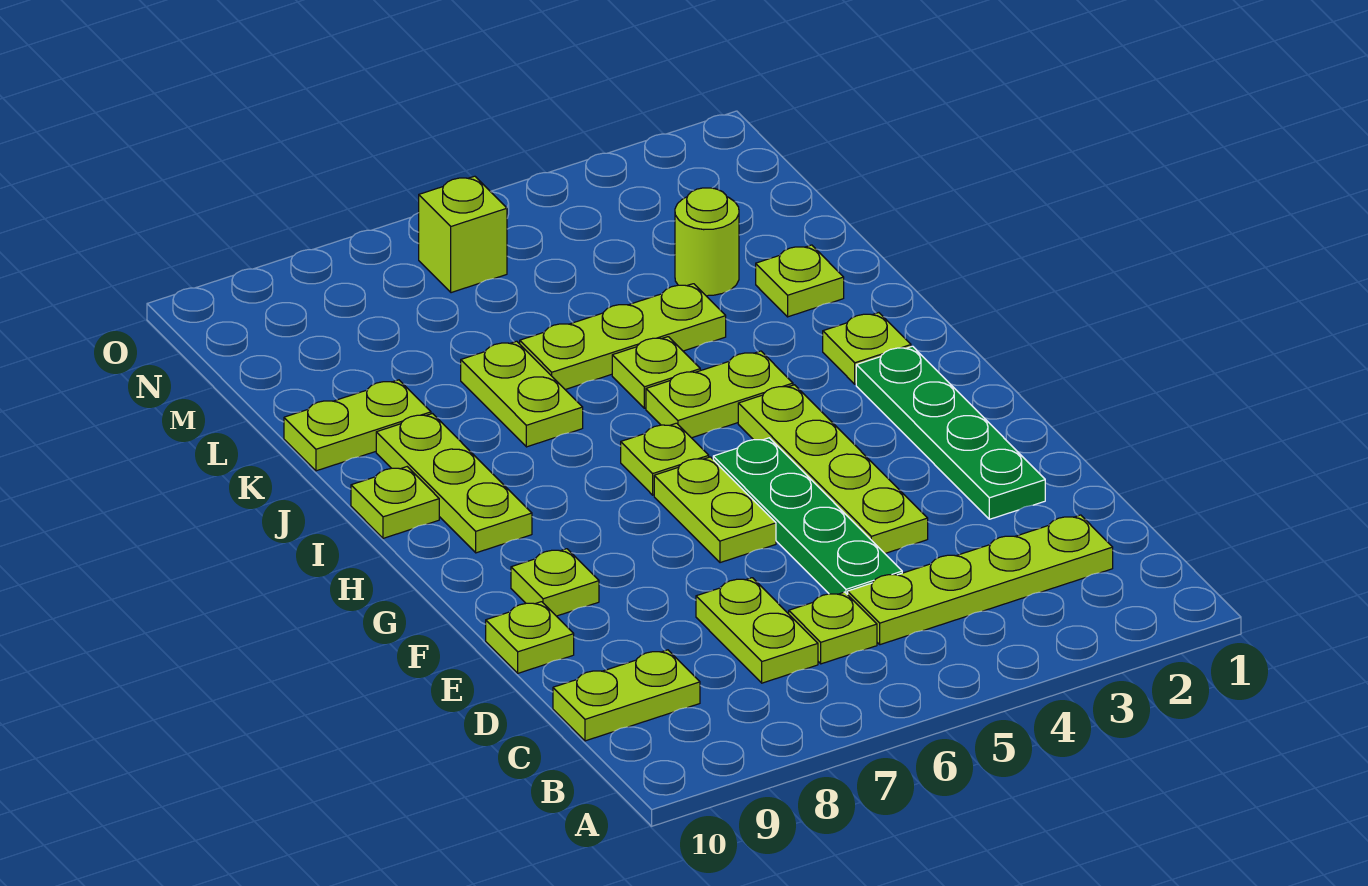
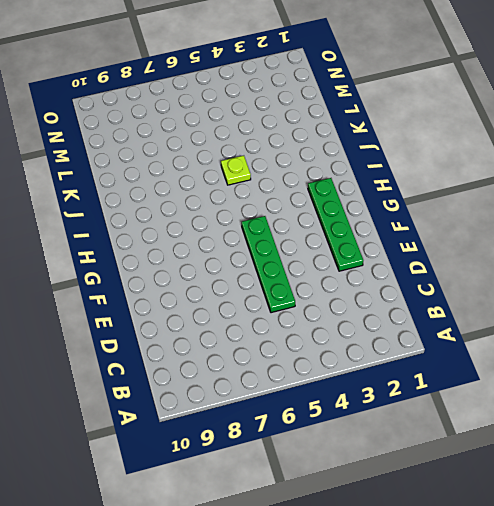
none -> lime 1x4 plate [848,515,1113,645]
none -> lime 1x1 plate [789,592,877,664]
none -> lime 1x2 plate [696,578,818,683]

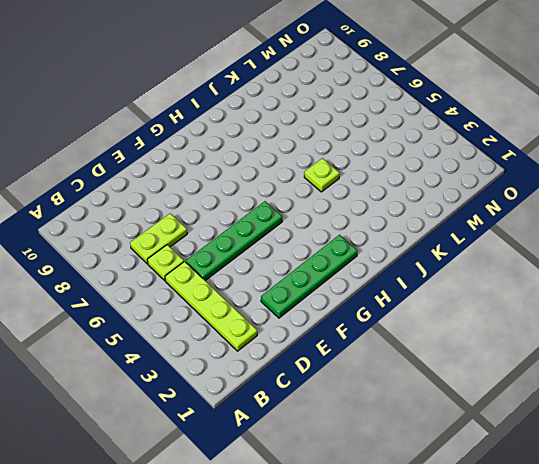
none -> lime 1x2 plate [553,650,700,741]
none -> lime 1x4 plate [738,385,928,553]
none -> lime 1x1 plate [486,602,574,673]

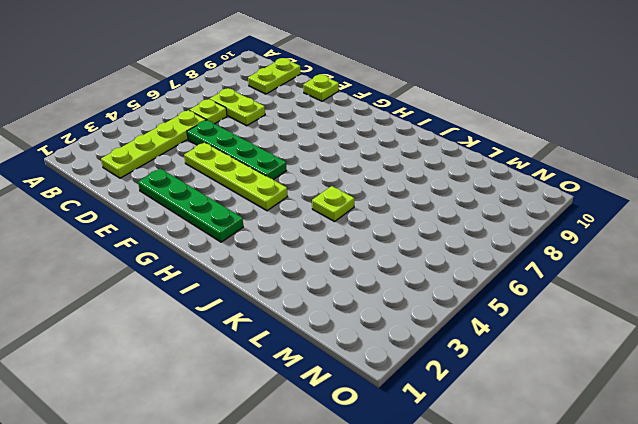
none -> lime 1x2 plate [654,457,776,563]
none -> lime 1x1 plate [511,549,599,616]
none -> lime 1x1 plate [621,423,709,495]

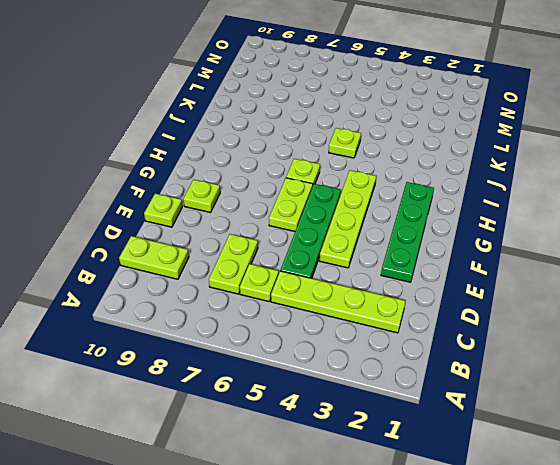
none -> lime 1x3 plate [376,414,532,553]
none -> lime 1x1 plate [823,313,911,384]
none -> lime 1x2 plate [646,351,793,438]

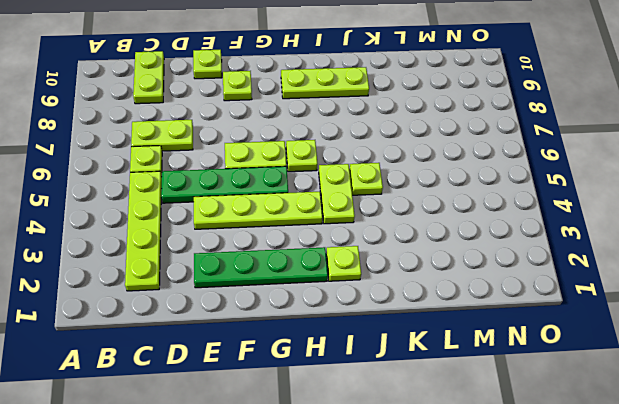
none -> lime 1x1 plate [351,467,439,538]
none -> lime 1x2 plate [461,341,583,447]
none -> lime 1x1 plate [756,245,844,317]

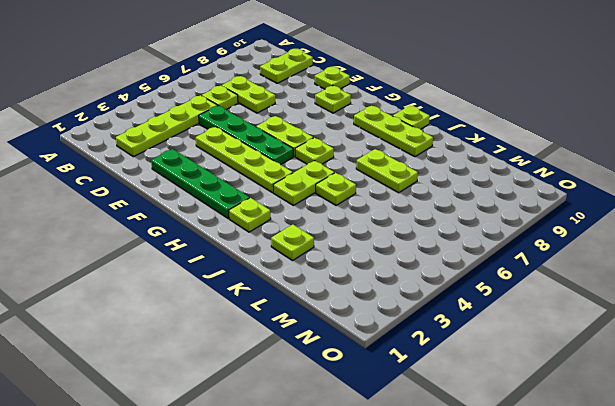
none -> lime 1x3 plate [520,284,726,389]
none -> lime 1x2 plate [284,380,431,471]
none -> lime 1x1 round brick [675,188,739,296]

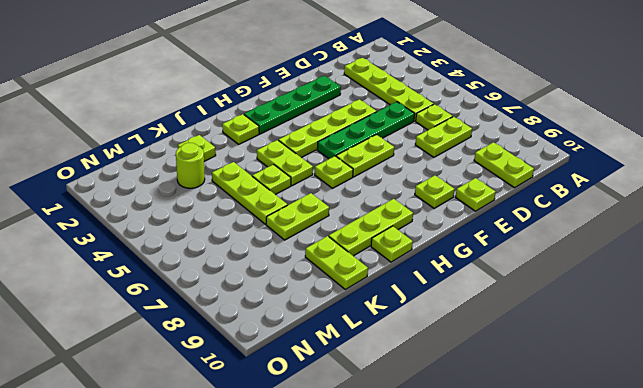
none -> lime 1x1 brick [419,176,507,293]

